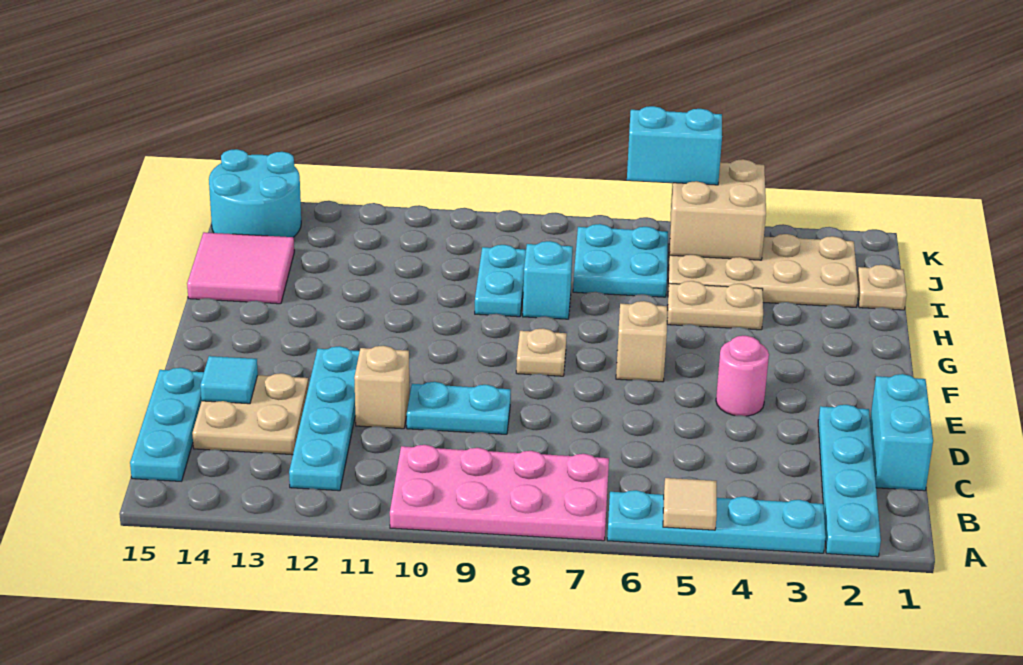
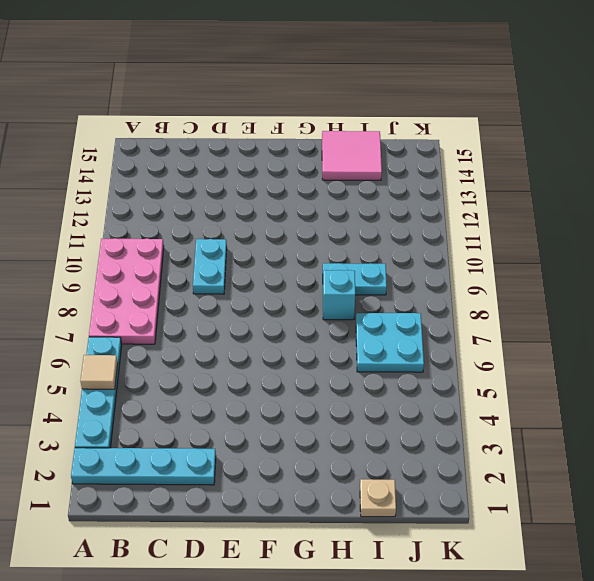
none -> cyan 1x4 plate [289,346,360,491]
none -> cyan 1x3 plate [130,368,204,481]
none -> cyan 1x2 brick [870,374,933,491]

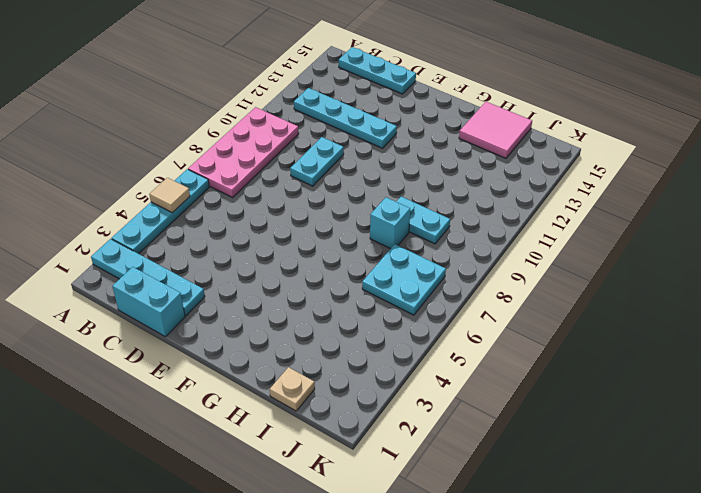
none -> tan 2x2 plate [192,373,309,455]
none -> tan 1x1 brick [354,346,409,429]
none -> pink 1x1 round brick [716,336,769,416]

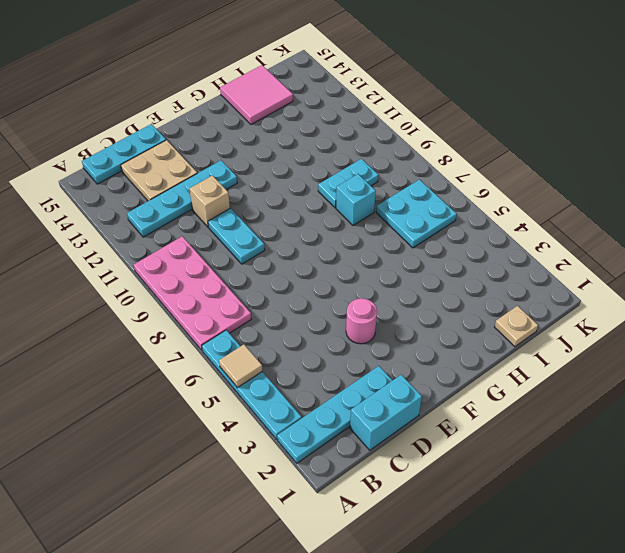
none -> tan 1x1 brick [616,301,668,382]
none -> tan 1x1 plate [516,328,567,376]
none -> tan 1x2 plate [667,281,763,330]

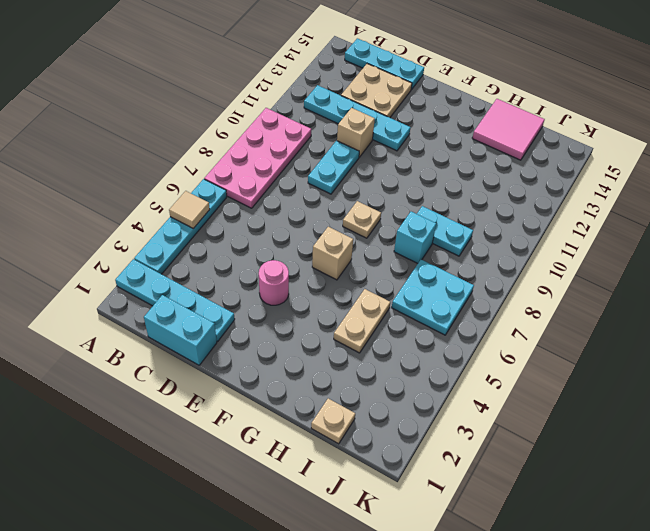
none -> tan 2x4 plate [668,234,858,307]
none -> cyan 2x2 round brick [209,149,301,237]
none -> cyan 1x1 tile [200,356,258,404]

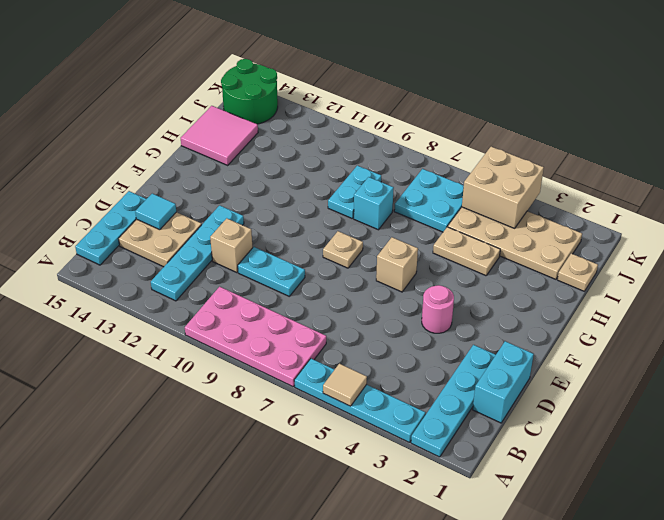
green 2x2 round brick [221,59,278,124] -> cyan 2x2 round brick [209,149,301,237]
none -> cyan 1x2 brick [627,106,722,185]

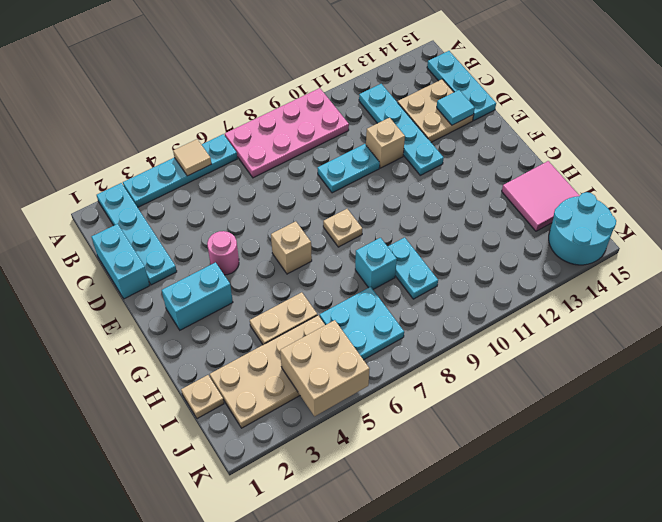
cyan 1x2 brick [162,262,233,330] -> cyan 1x2 brick moved to [627,106,722,185]

